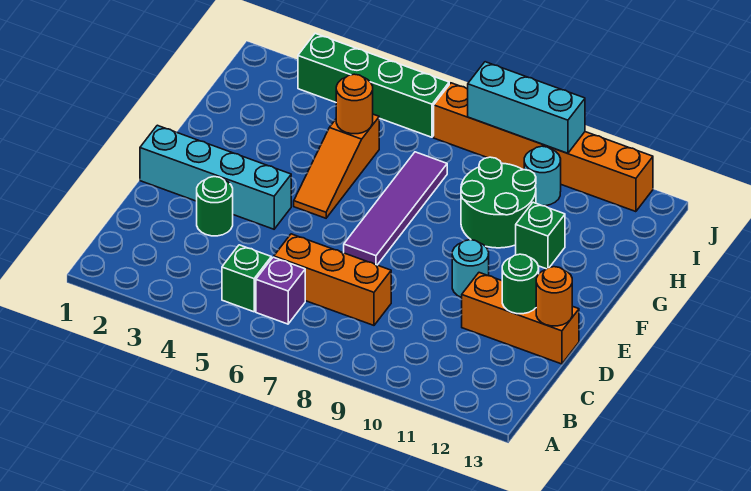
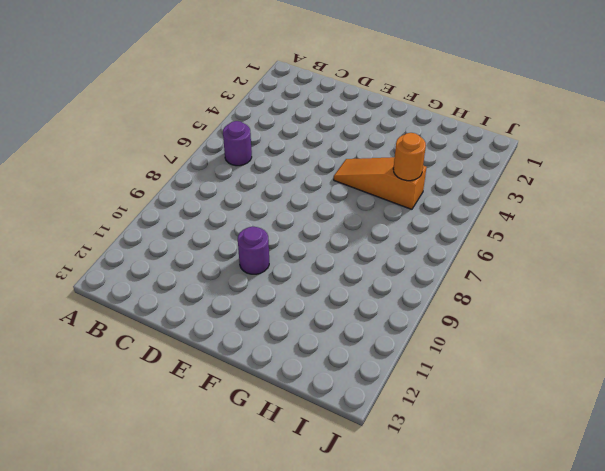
purple 1x1 round brick [223,121,252,166] -> purple 1x1 brick [256,257,305,324]
purple 1x1 round brick [238,226,269,274] -> cyan 1x1 round brick [452,240,489,298]
none -> green 1x1 brick [222,245,271,312]
none -> orange 1x3 brick [274,234,391,325]
none -> green 1x1 round brick [197,177,233,236]

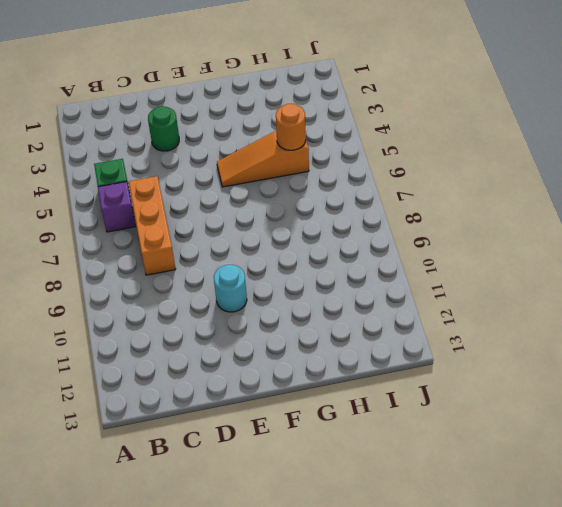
none -> orange 1x3 brick [462,273,579,364]
none -> cyan 1x4 brick [140,125,291,229]
none -> purple 1x4 tile [344,152,447,265]

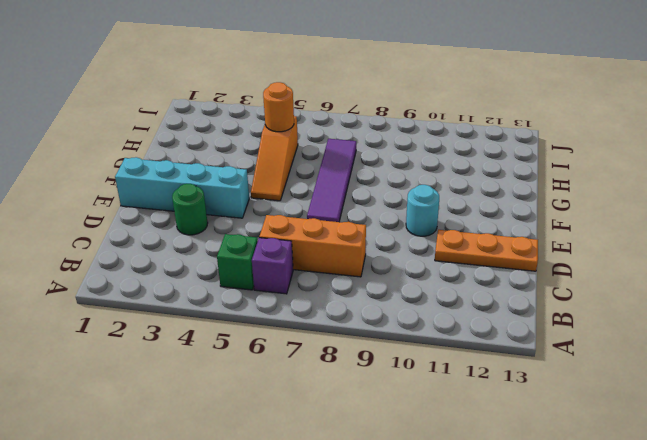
orange 1x3 plate [435,230,538,271] -> orange 1x3 brick [462,273,579,364]
none -> green 2x2 round brick [461,157,536,248]
none -> green 1x1 brick [516,202,565,269]
none -> cyan 1x1 round brick [524,146,561,206]

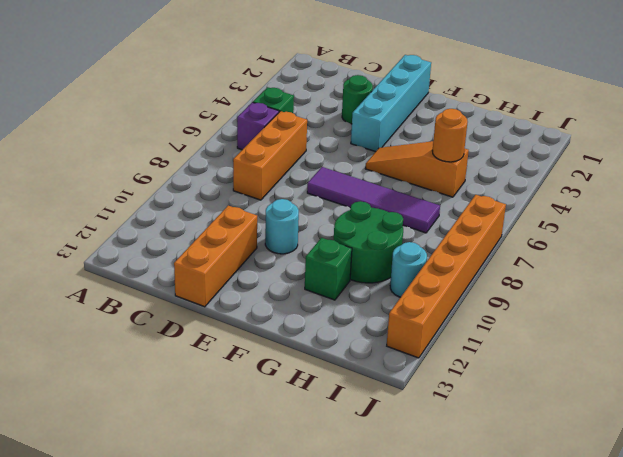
none -> green 1x4 brick [298,33,449,137]
none -> green 1x1 round brick [502,254,539,314]
none -> orange 1x1 round brick [536,267,572,326]

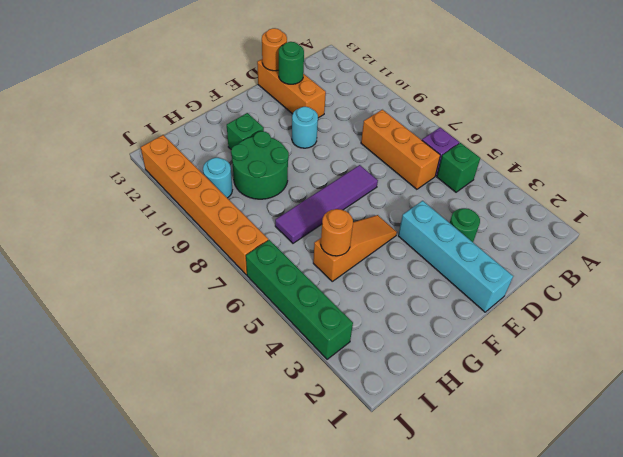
none -> cyan 1x3 brick [468,62,585,153]

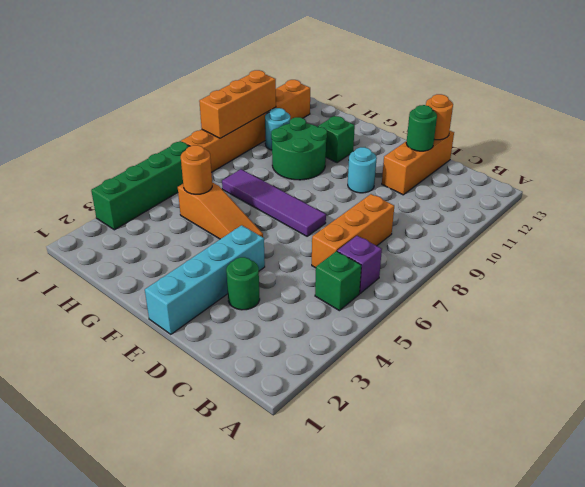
orange 1x3 brick [199,70,276,138] -> cyan 1x3 brick [468,62,585,153]

